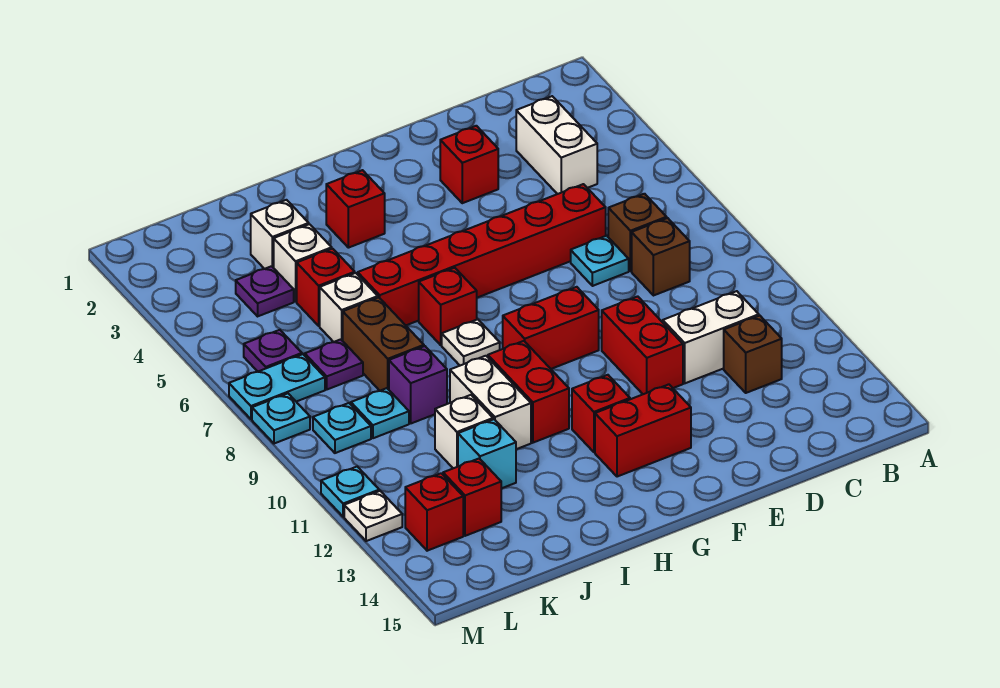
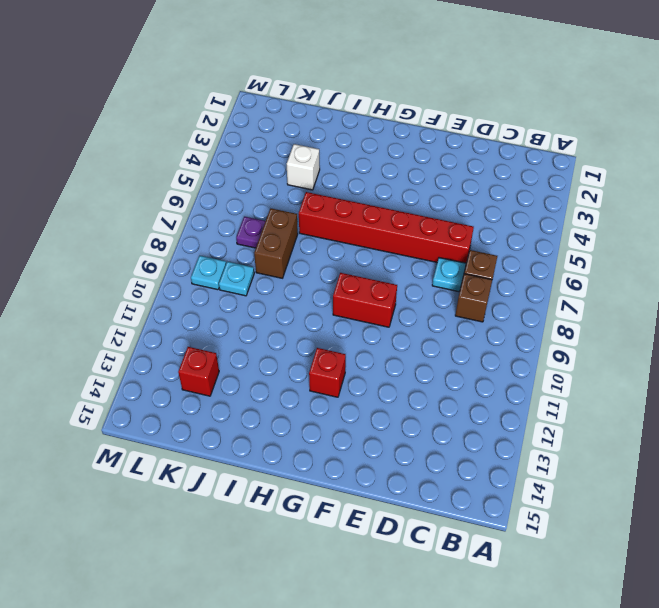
none -> white 1x2 brick [516,96,597,194]
none -> white 1x2 brick [663,291,759,383]
none -> brown 1x1 brick [724,316,782,393]
none -> red 1x1 brick [440,126,498,203]

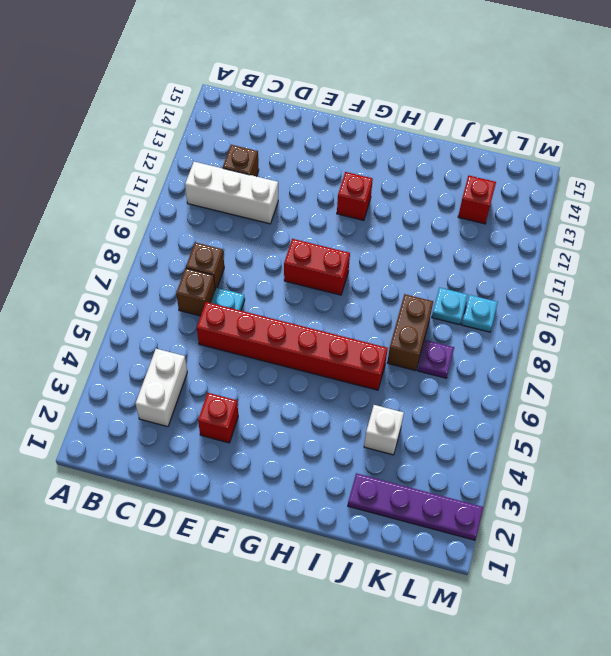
white 1x3 brick [185,162,278,224] -> white 1x2 brick [663,291,759,383]
purple 1x4 plate [348,473,483,540] -> none
none -> red 1x2 brick [602,296,683,394]
none -> red 1x2 brick [595,384,691,477]
none -> red 1x1 brick [326,170,385,248]
none -> red 1x1 brick [419,268,477,345]

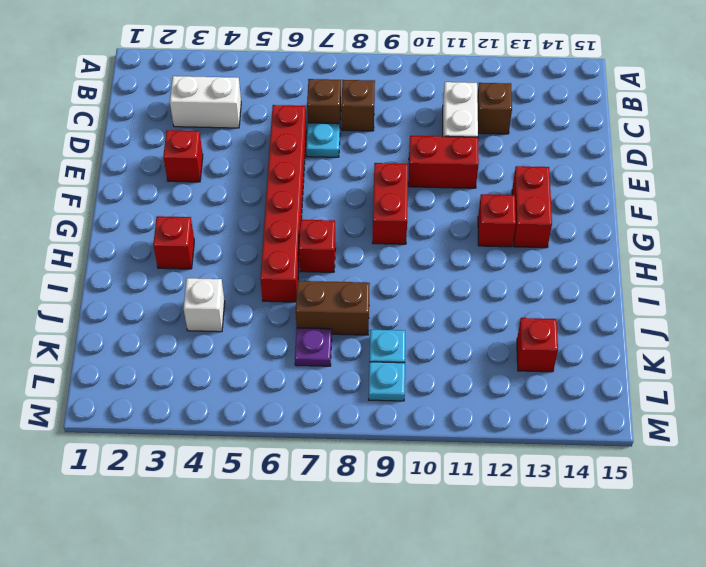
none -> white 1x1 plate [442,319,500,366]
none -> red 1x2 brick [488,341,569,443]
none -> white 1x2 brick [450,356,531,449]
none -> white 1x1 brick [251,200,309,269]

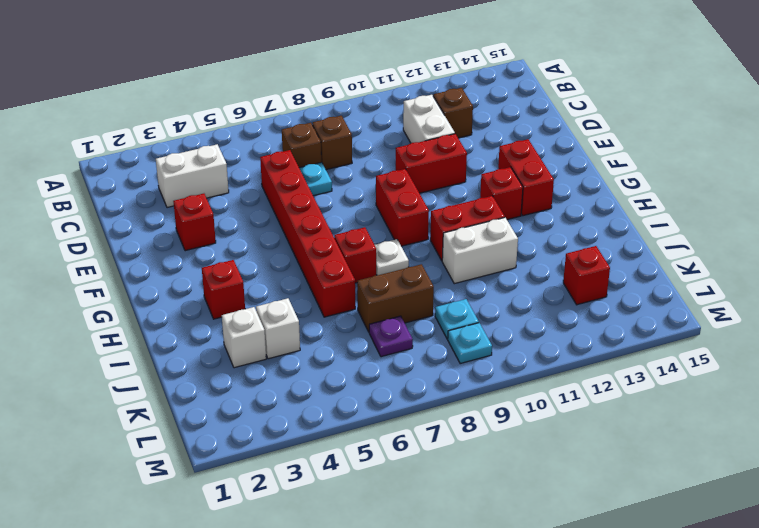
none -> red 1x1 brick [297,249,355,326]
none -> white 1x1 brick [320,273,378,342]
none -> purple 1x1 brick [389,346,447,423]
none -> white 1x1 brick [435,395,493,468]

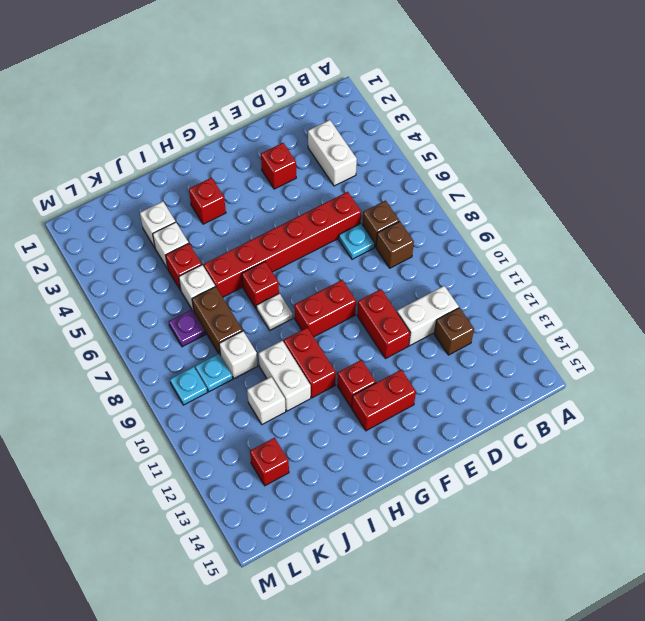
white 1x1 brick [219,331,258,379] -> purple 1x1 brick [389,346,447,423]
none -> cyan 1x1 brick [458,419,516,488]
none -> purple 1x1 plate [236,266,294,316]
none -> purple 1x1 plate [244,330,302,371]
none -> cyan 1x2 plate [229,354,325,419]

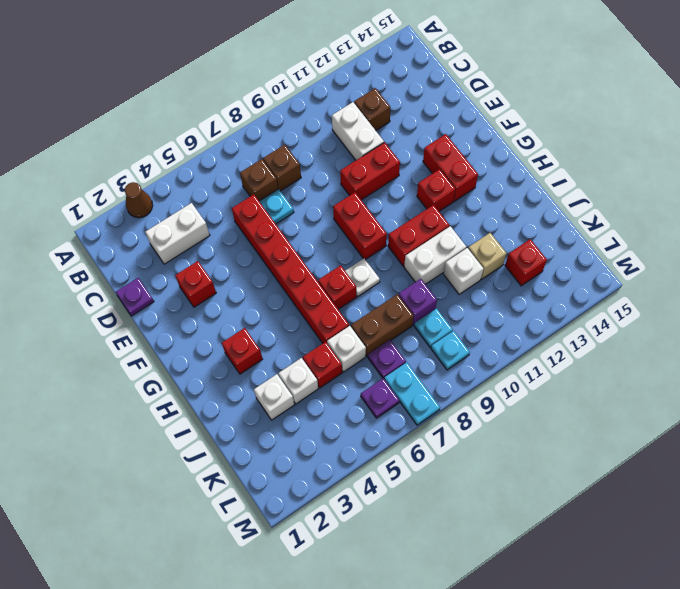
brown 1x1 cone [125,182,153,218] -> none
purple 1x1 plate [116,278,154,316] -> purple 1x1 plate moved to [236,266,294,316]
tan 1x1 brick [468,233,507,279] -> cyan 1x1 brick [458,419,516,488]
none -> red 1x1 brick [405,473,463,551]
none -> cyan 1x1 plate [252,393,310,444]
none -> cyan 1x1 plate [321,467,379,517]
none -> white 1x1 plate [344,491,402,541]

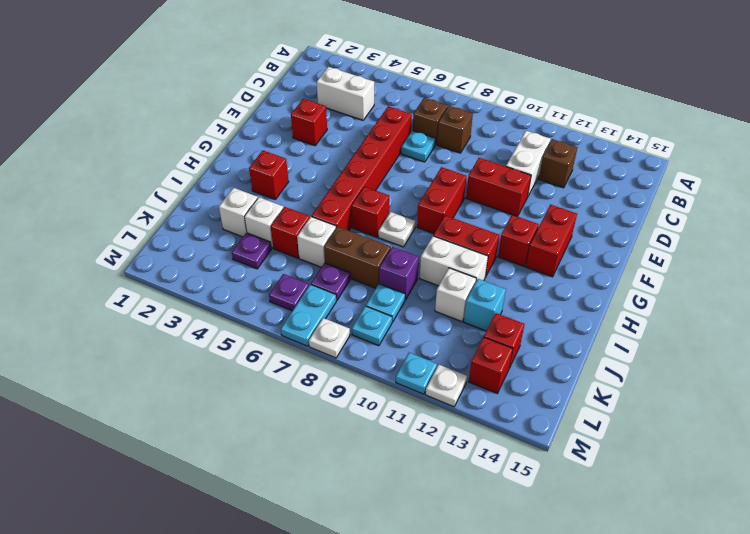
white 1x1 plate [309,318,350,358] -> cyan 1x1 plate [252,393,310,444]

